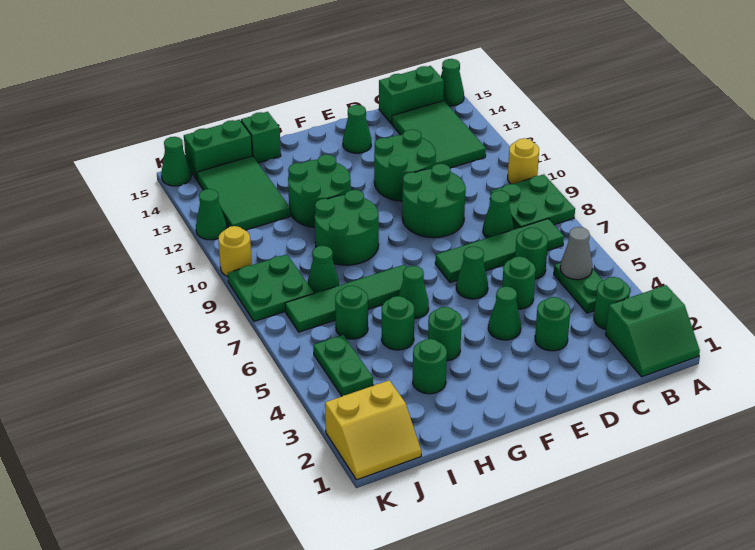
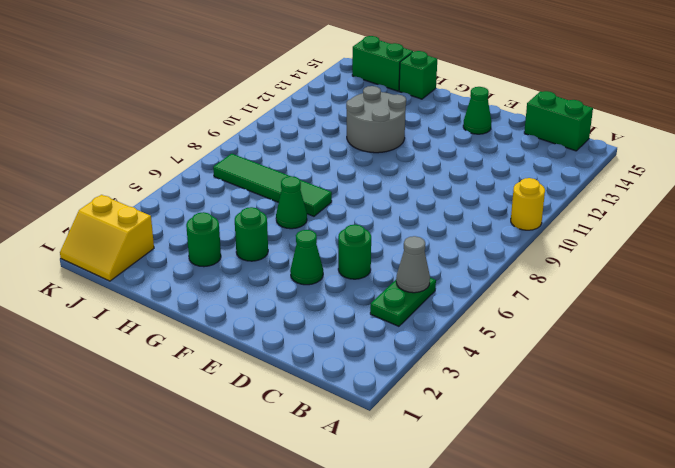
grey 2x2 round brick [346,86,406,153] -> green 2x2 round brick [288,154,351,228]
none -> green 2x2 slope [606,285,700,377]
none -> green 2x2 plate [490,174,575,229]
none -> green 1x1 cone [441,59,464,106]
none -> green 1x1 round brick [594,277,630,329]

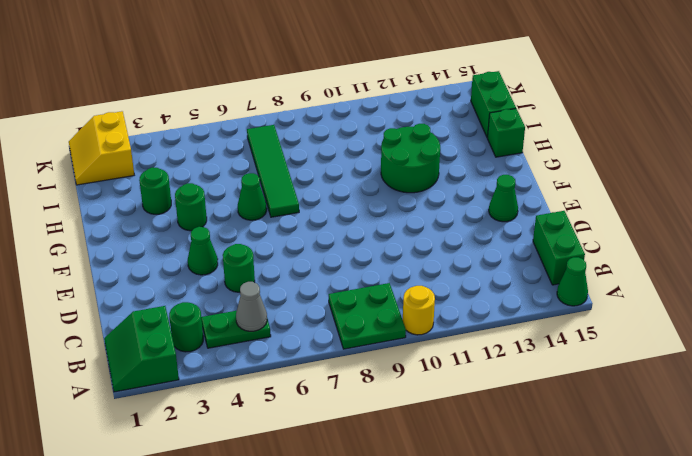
none -> green 1x4 tile [435,219,564,283]
none -> green 2x3 tile [392,101,486,168]
none -> green 1x1 round brick [515,228,548,279]
none -> green 1x1 cone [483,190,514,238]

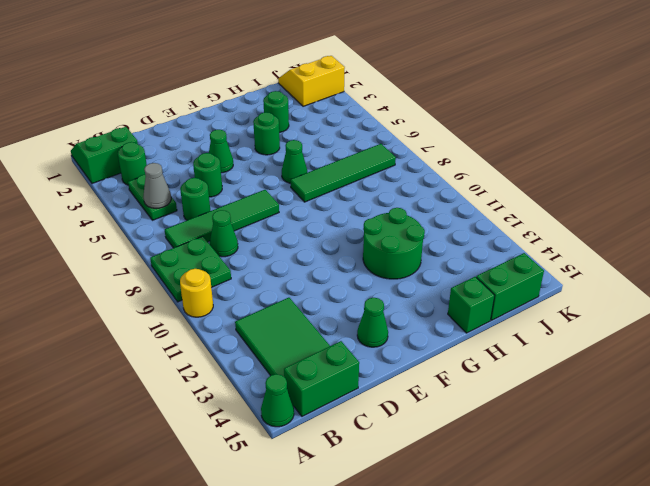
none -> green 1x1 round brick [535,297,570,351]
none -> green 2x2 round brick [402,164,466,238]
none -> green 2x2 round brick [374,130,436,201]
none -> green 1x1 cone [456,246,488,299]

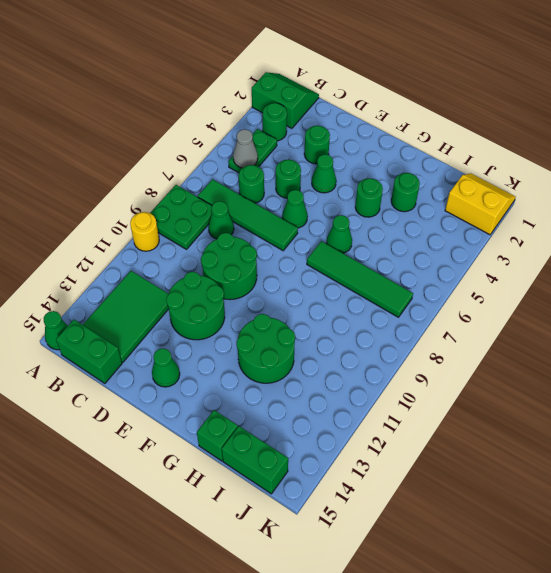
none -> green 2x2 round brick [315,190,379,265]
none -> green 1x1 round brick [382,296,414,350]
none -> green 1x1 round brick [335,286,368,339]
none -> green 1x1 cone [308,246,339,293]

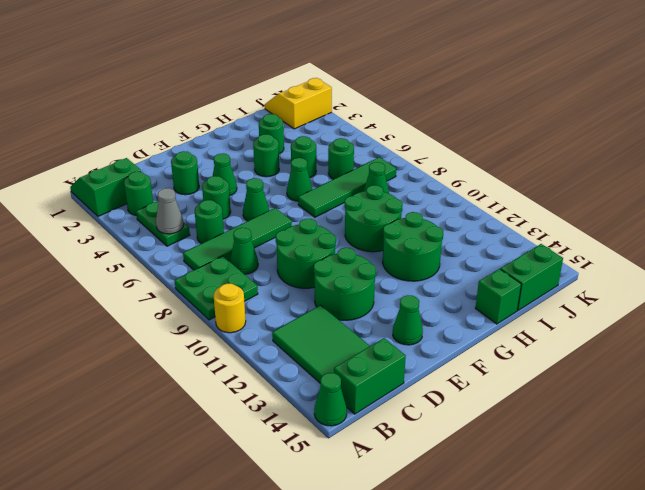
none -> green 2x3 tile [197,156,290,230]
none -> green 1x2 plate [313,335,373,396]
none -> green 2x2 plate [228,254,314,321]
none -> yellow 1x1 round brick [218,226,252,276]

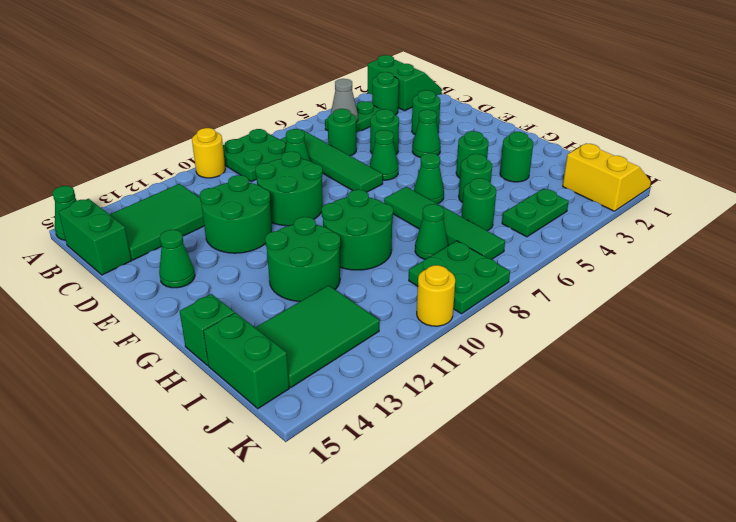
none -> green 1x1 cone [196,189,227,240]
none -> green 1x1 cone [161,137,191,186]

